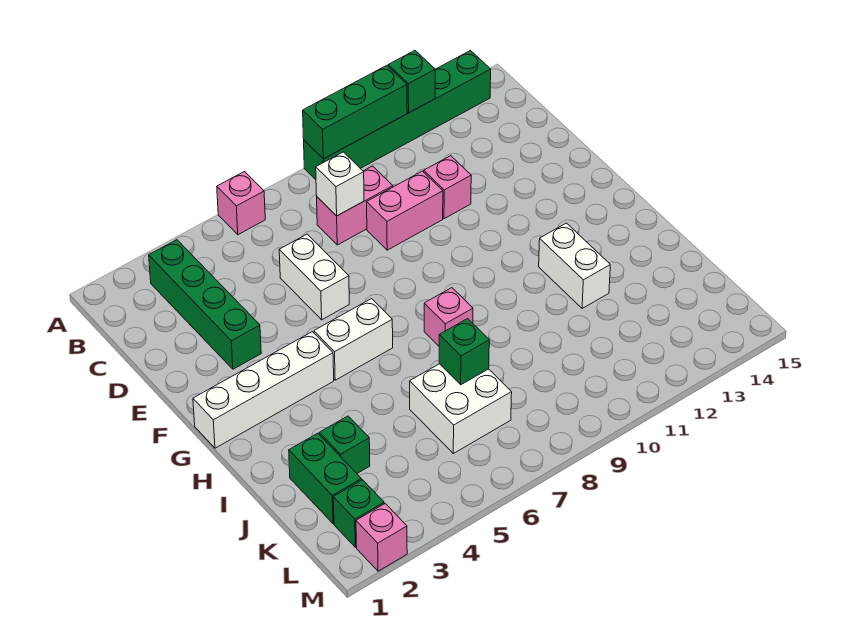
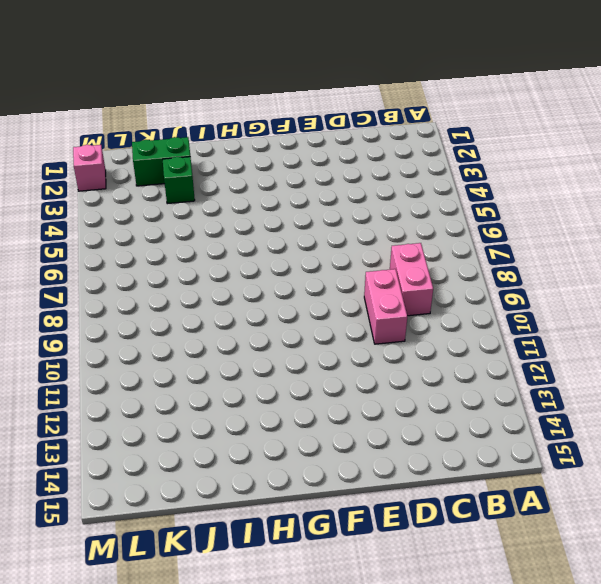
none -> pink 1x1 brick [217,172,265,235]
none -> green 1x6 brick [304,51,491,180]
none -> green 1x4 brick [149,240,261,369]

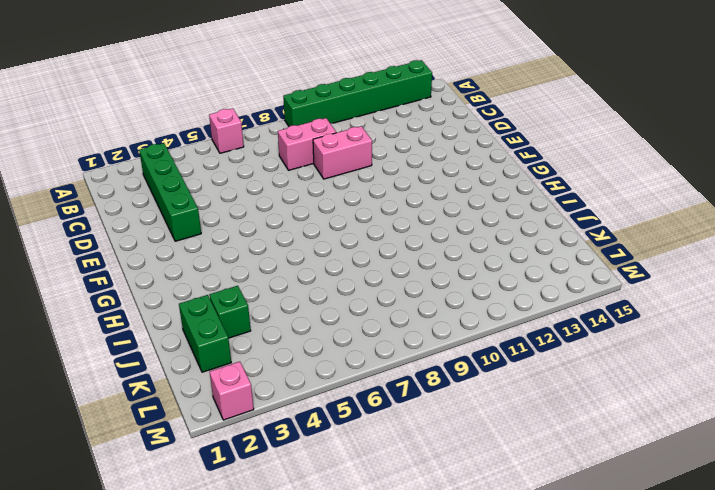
none -> white 1x2 brick [279,234,349,320]
none -> pink 1x1 brick [424,156,471,219]
none -> white 1x4 brick [193,332,334,448]

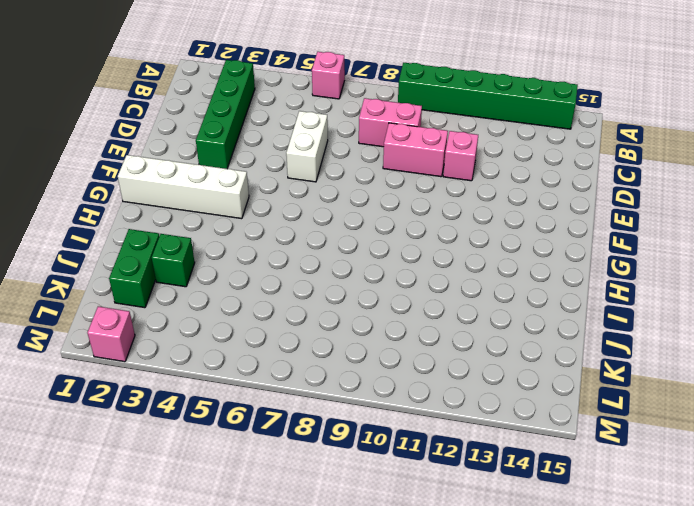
none -> white 1x2 brick [314,299,393,380]
none -> pink 1x1 brick [424,288,473,346]
none -> white 1x2 brick [539,223,610,308]

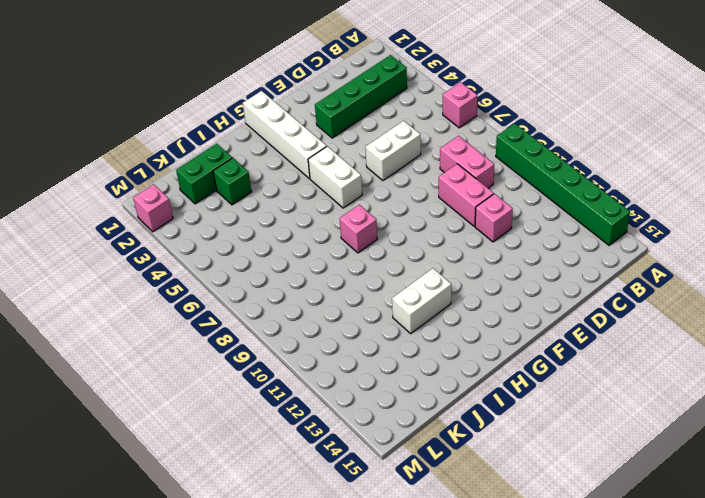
none -> white 2x2 brick [410,364,512,453]
none -> green 1x1 brick [333,480,384,547]
none -> green 1x3 brick [303,65,407,159]

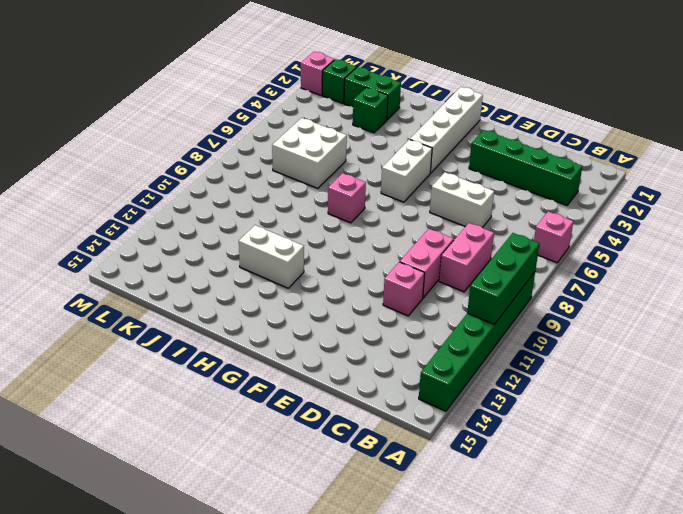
none -> green 1x1 brick [388,51,435,113]
none -> white 1x1 brick [316,152,364,216]
none -> green 1x1 brick [439,319,489,385]

